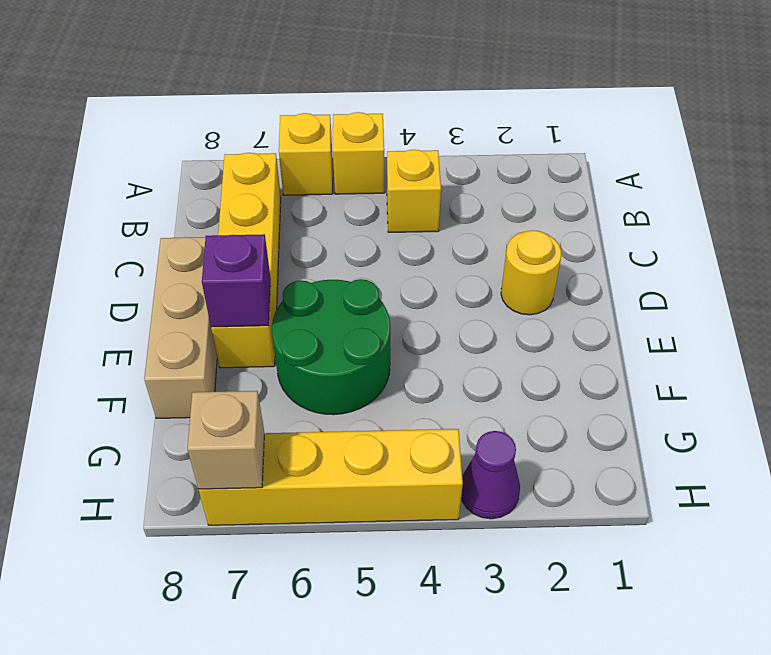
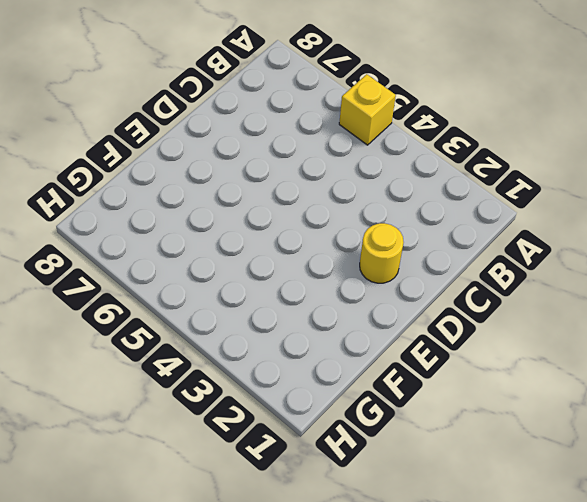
none -> yellow 1x1 brick [279,113,333,195]
none -> yellow 1x1 brick [387,150,441,232]

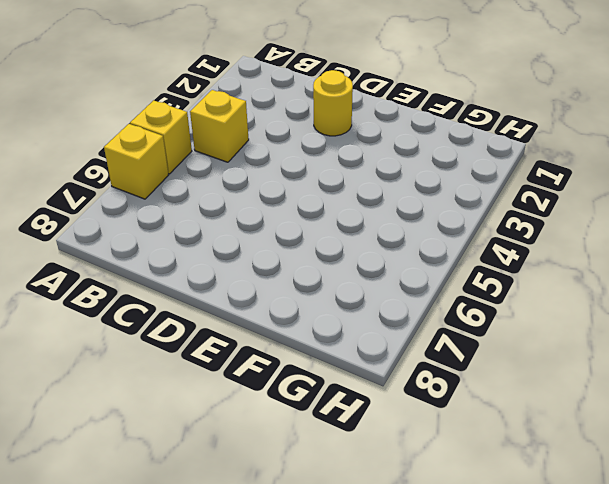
none -> yellow 1x4 brick [211,153,281,368]
none -> tan 1x3 brick [144,237,217,418]

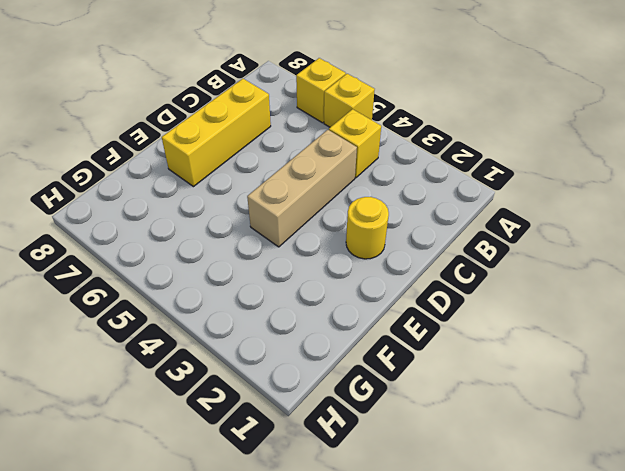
tan 1x3 brick [247,130,357,247] -> tan 1x3 brick moved to [144,237,217,418]
yellow 1x3 brick [162,79,271,187] -> yellow 1x4 brick [211,153,281,368]
none -> green 2x2 round brick [272,279,390,415]
none -> purple 1x1 cone [461,431,520,519]

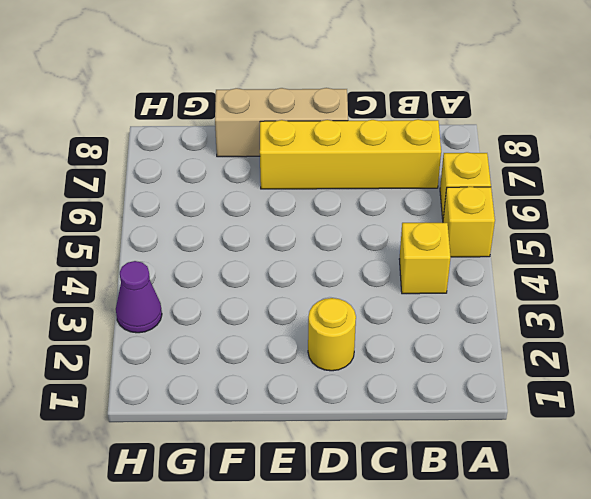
none -> green 2x2 round brick [272,279,390,415]
none -> yellow 1x4 brick [198,429,463,525]

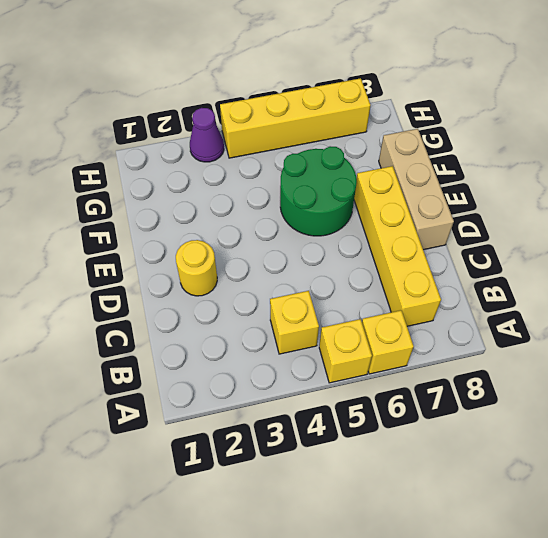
none -> purple 1x1 brick [202,234,271,327]
none -> tan 1x1 brick [187,391,264,489]

